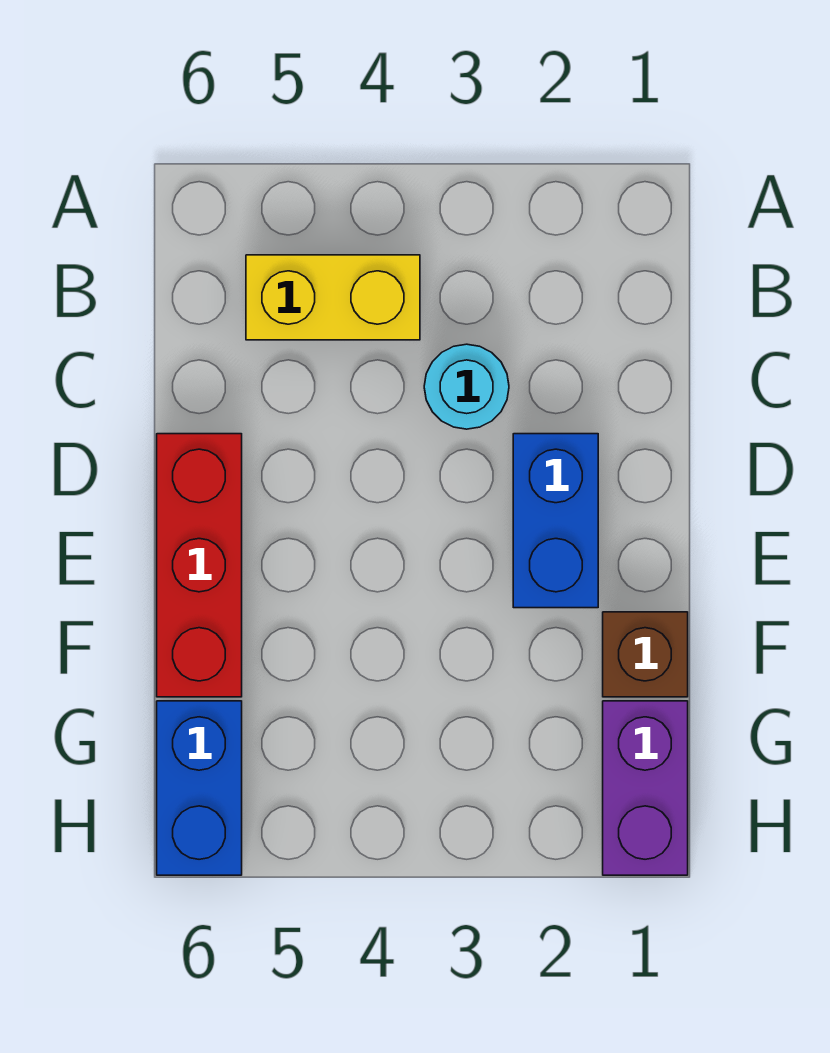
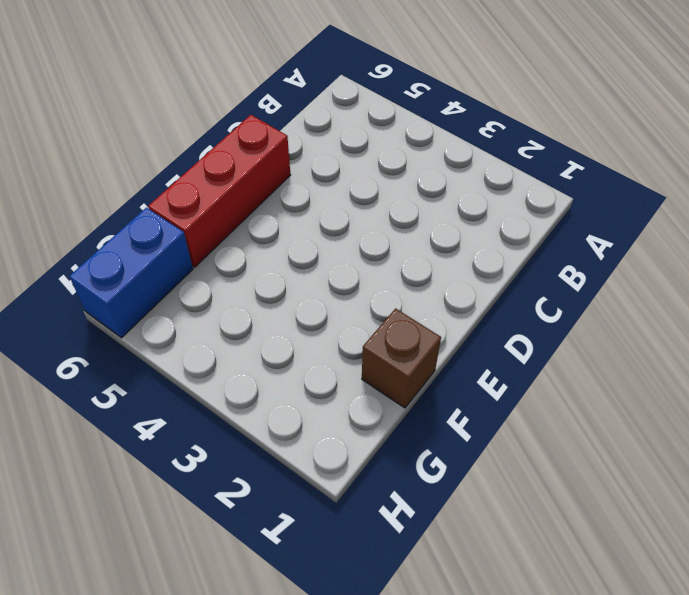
none -> yellow 1x2 brick [246,255,420,340]
none -> cyan 1x1 round brick [424,344,509,429]

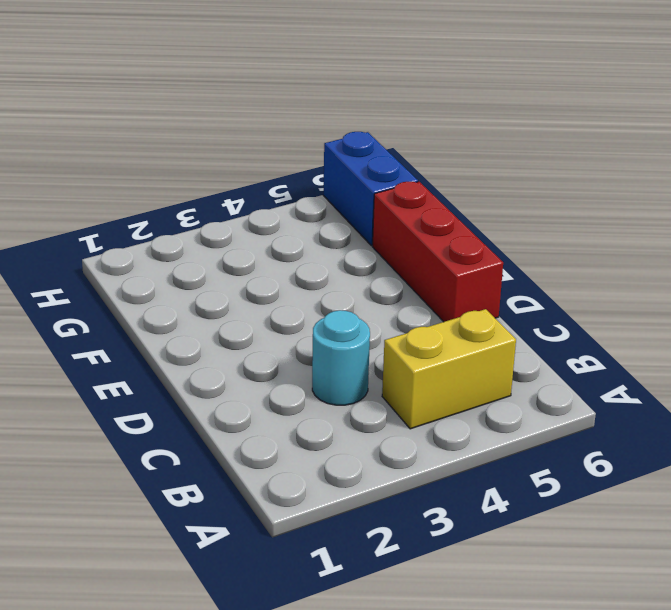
none -> blue 1x2 brick [513,434,598,608]
none -> brown 1x1 brick [603,612,688,697]

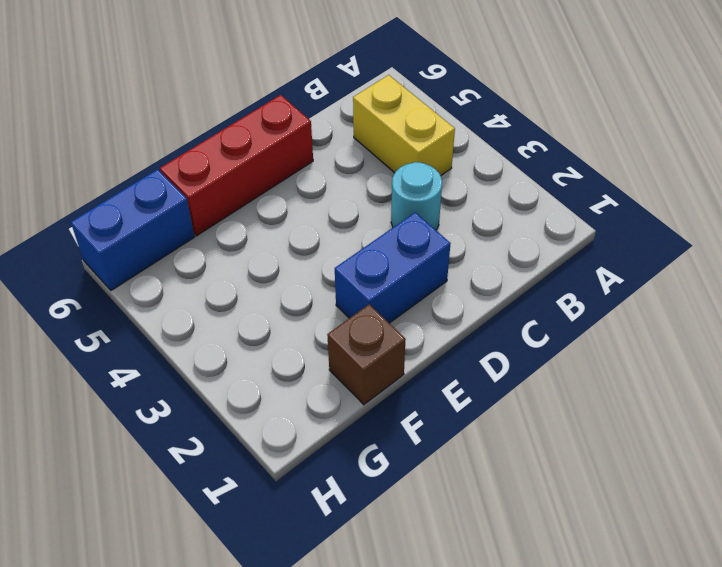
none -> purple 1x2 brick [603,701,688,875]

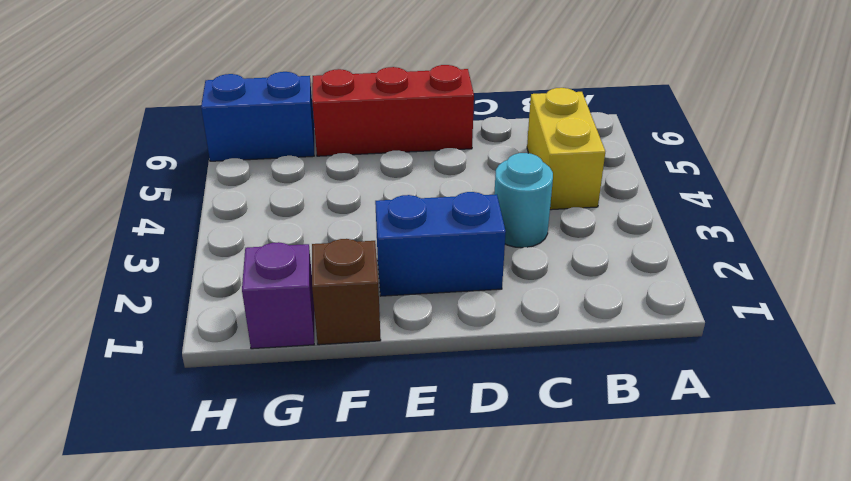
purple 1x1 brick [242,242,314,349] -> purple 1x2 brick [603,701,688,875]

